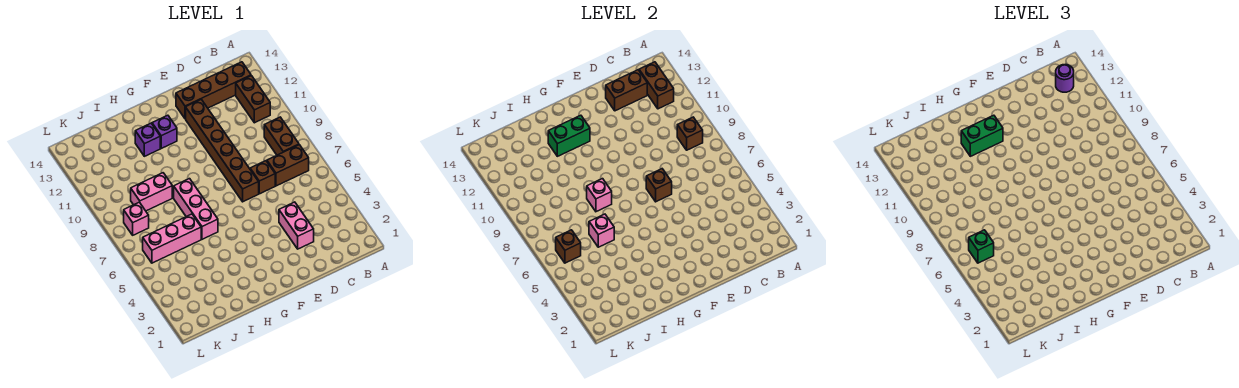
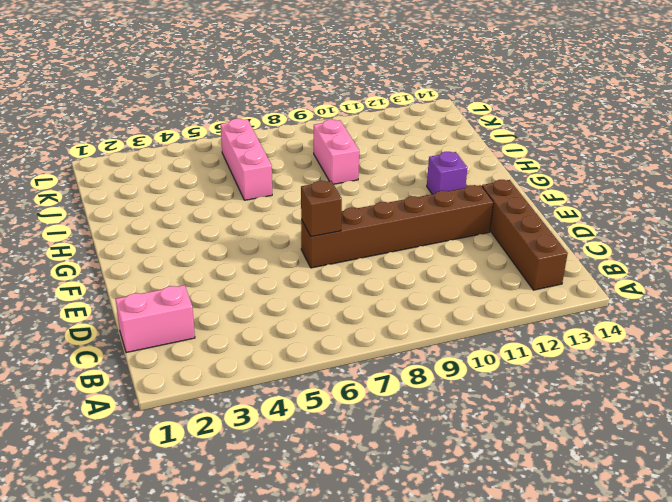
pink 1x2 brick [116,285,195,353] -> pink 1x2 brick moved to [279,202,314,249]
none -> brown 1x2 brick [267,145,309,186]
none -> brown 1x2 brick [264,117,299,155]
none -> brown 1x2 brick [236,76,270,123]

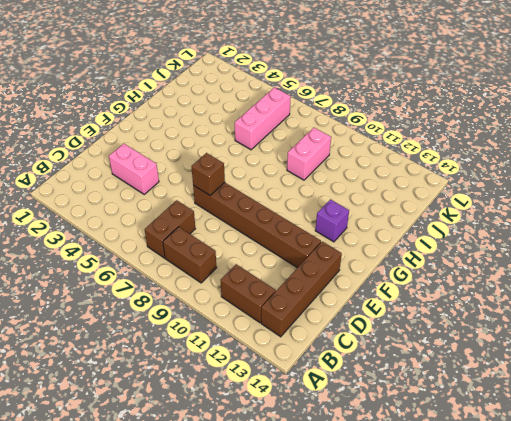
none -> brown 1x1 brick [250,161,275,194]
none -> pink 1x3 brick [174,179,218,239]
none -> purple 1x1 brick [135,123,160,156]

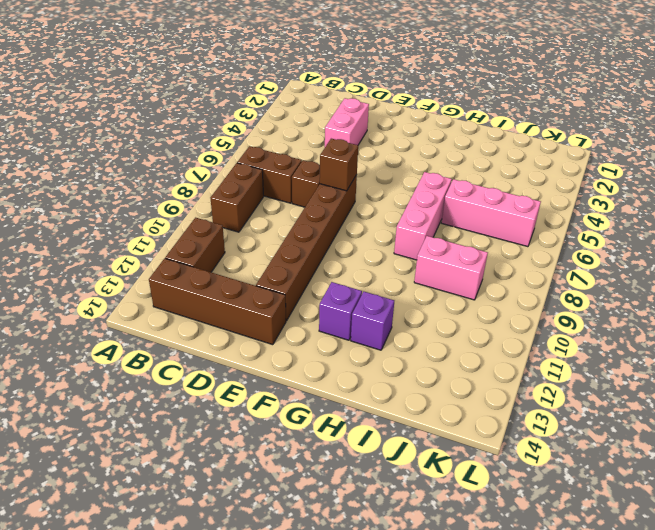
none -> pink 1x1 brick [124,202,149,235]
none -> brown 1x1 brick [677,117,703,150]
none -> brown 1x2 brick [639,62,674,109]

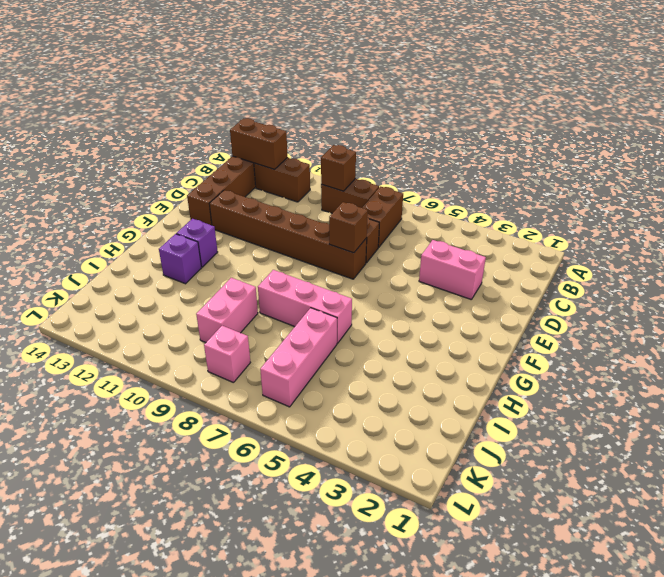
none -> brown 1x2 brick [606,70,647,111]
none -> green 1x2 brick [548,115,590,156]
none -> pink 1x1 brick [587,179,612,212]

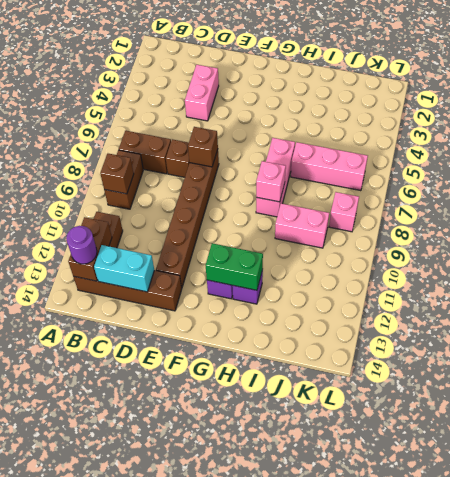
cyan 1x2 brick [94,245,154,292] -> brown 1x2 brick [606,70,647,111]
none -> pink 1x1 brick [589,214,614,247]
none -> brown 1x1 brick [556,230,581,263]
none -> green 1x2 brick [961,115,1003,156]

